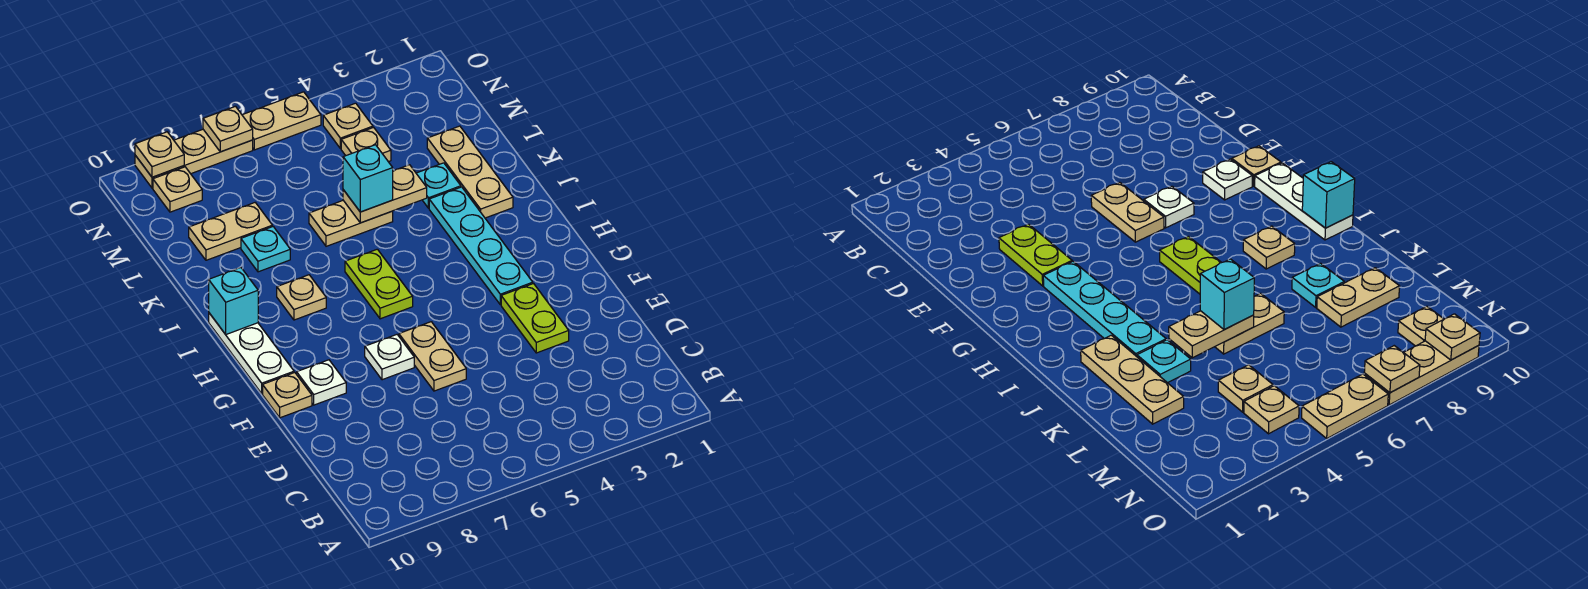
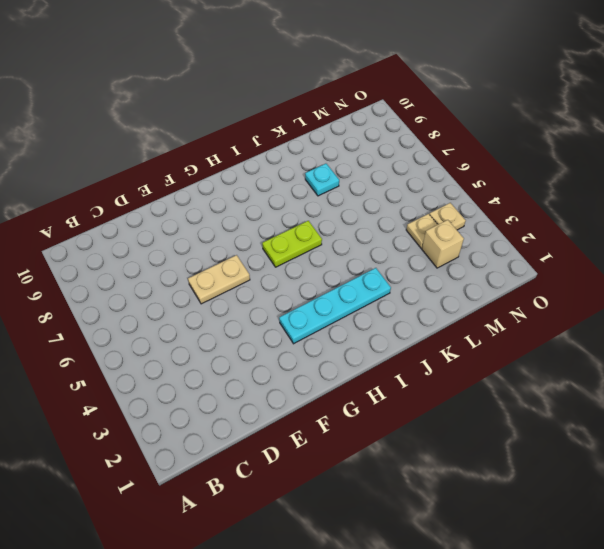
tan 1x1 brick [422,220,464,268] -> none
none -> lime 1x2 plate [501,284,569,353]
none -> white 1x1 plate [365,335,414,380]
none -> white 1x1 plate [297,360,346,405]

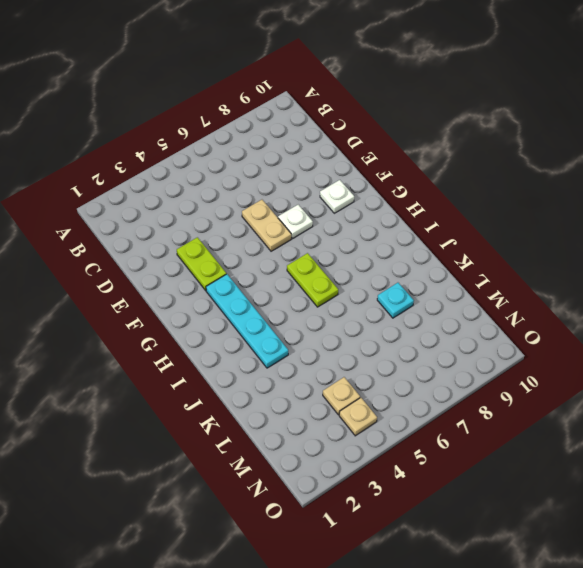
none -> tan 1x1 plate [263,373,312,418]
none -> white 1x3 plate [209,313,294,394]
none -> tan 1x1 plate [277,275,326,320]

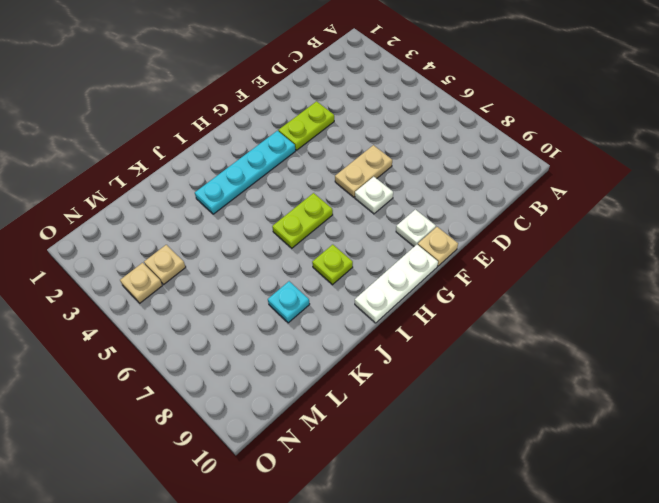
lime 1x1 plate [312,245,353,285] -> tan 1x1 plate [277,275,326,320]
none -> tan 1x3 plate [427,126,513,218]
none -> cyan 1x1 plate [416,163,461,208]
none -> tan 1x2 plate [309,200,393,246]

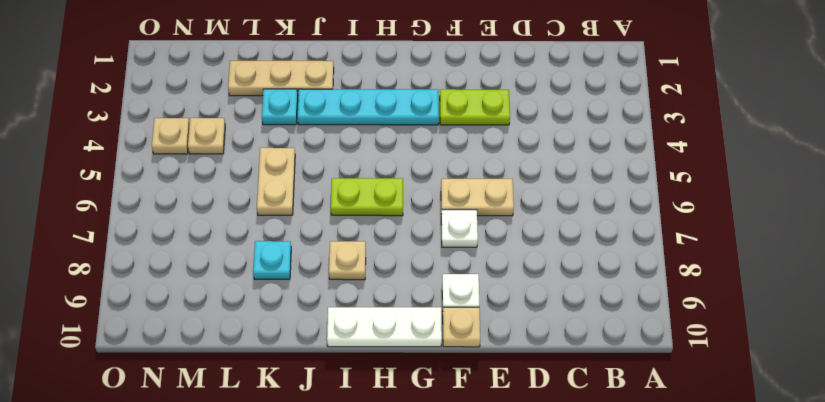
none -> tan 1x2 plate [189,203,272,260]
none -> tan 1x1 plate [153,167,202,212]
none -> tan 1x2 plate [242,92,321,150]

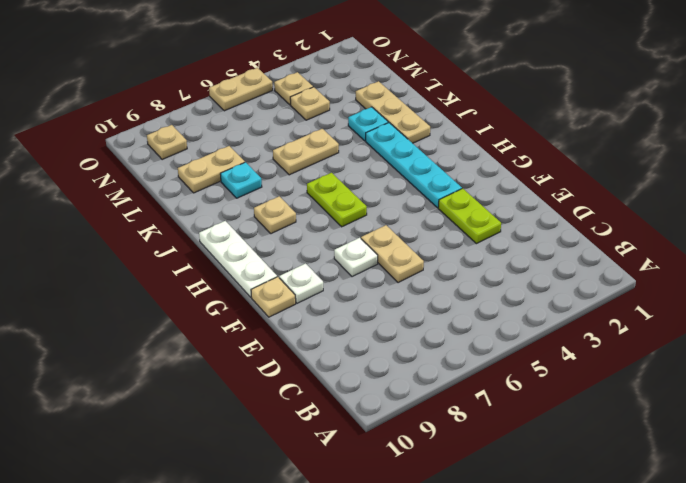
none -> tan 1x3 plate [135,130,253,188]
none -> cyan 1x1 brick [209,268,258,334]
none -> tan 1x2 plate [343,165,427,223]

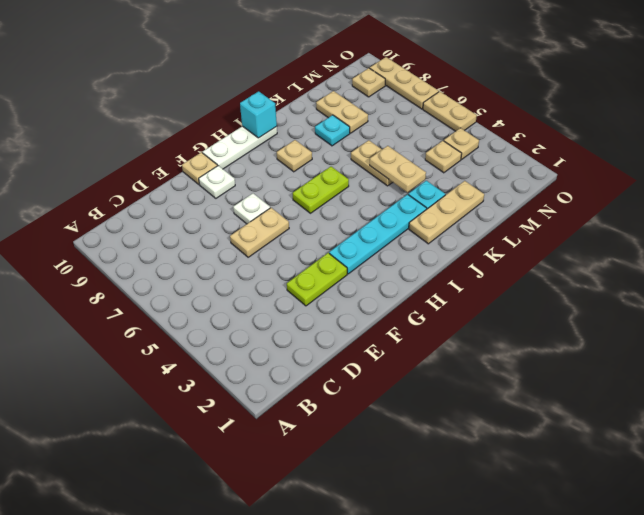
none -> tan 1x1 plate [203,106,253,152]
none -> tan 1x1 plate [135,132,184,177]
none -> cyan 1x1 brick [343,145,393,212]

